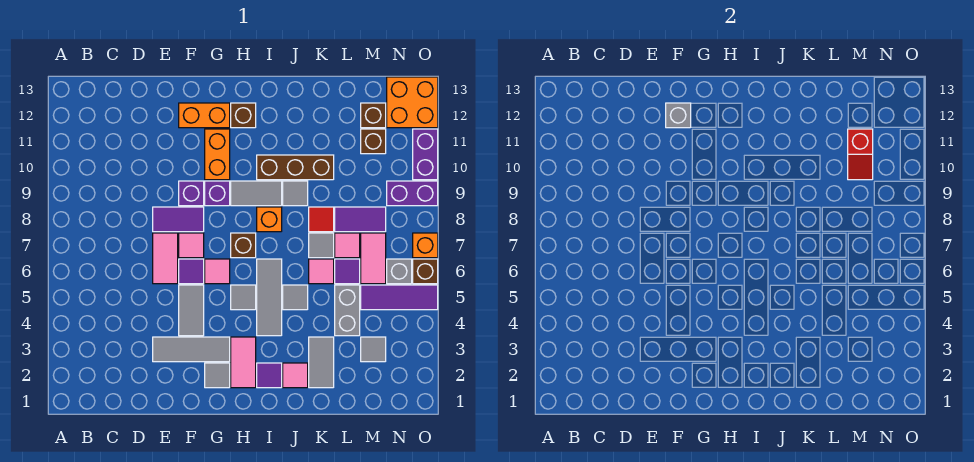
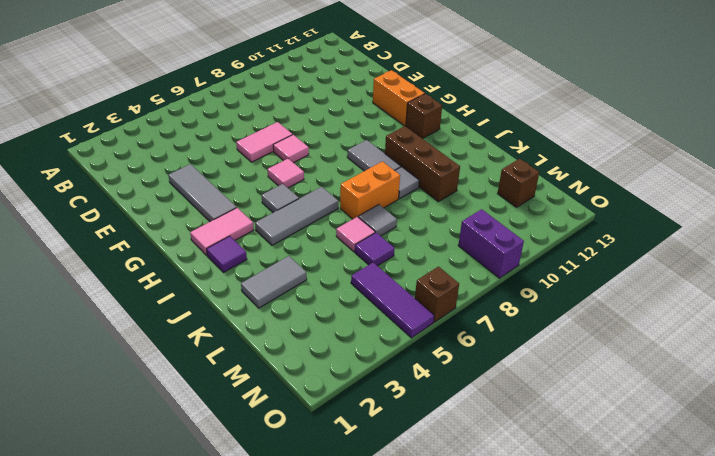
orange 1x2 brick [340,161,400,219] -> orange 1x2 brick moved to [205,129,230,180]
none -> purple 1x2 tile [153,207,204,232]
none -> grey 1x2 tile [179,285,204,336]
none -> purple 1x1 tile [179,259,204,284]
none -> purple 1x1 brick [179,181,204,206]

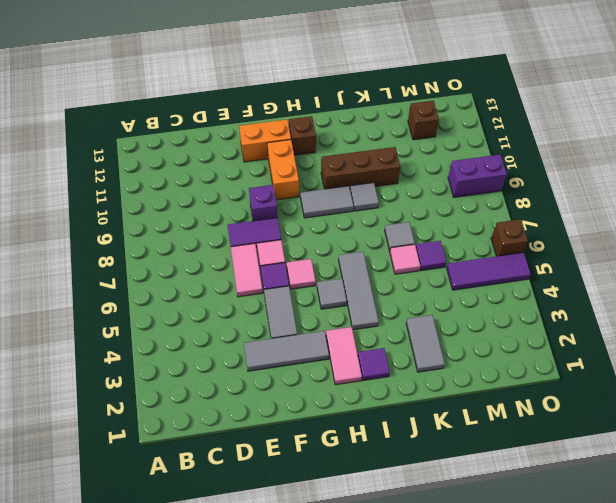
none -> grey 1x1 tile [205,363,230,388]
none -> purple 1x1 brick [205,181,230,206]
none -> brown 1x1 brick [231,233,256,258]
none -> orange 1x1 brick [257,207,282,232]

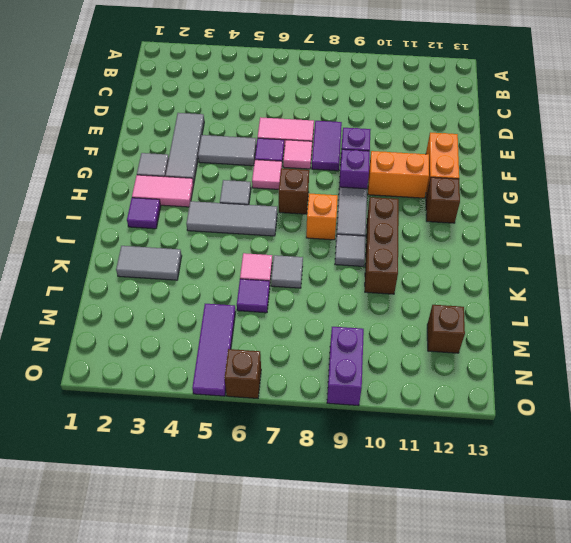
none -> pink 1x1 tile [283,363,308,388]
none -> grey 1x1 tile [283,285,308,310]
none -> red 1x1 tile [309,207,334,232]
none -> grey 1x2 brick [335,285,360,336]

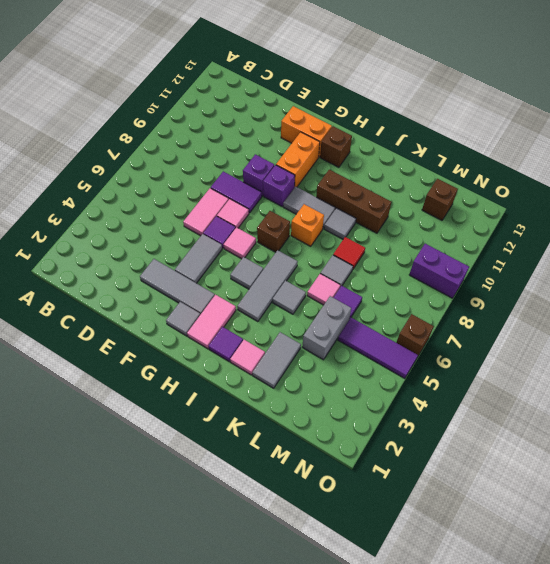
none -> pink 1x1 tile [335,233,360,258]
none -> purple 1x2 tile [335,207,386,232]
none -> grey 1x1 tile [361,337,386,362]
none -> pink 1x2 tile [361,233,386,284]

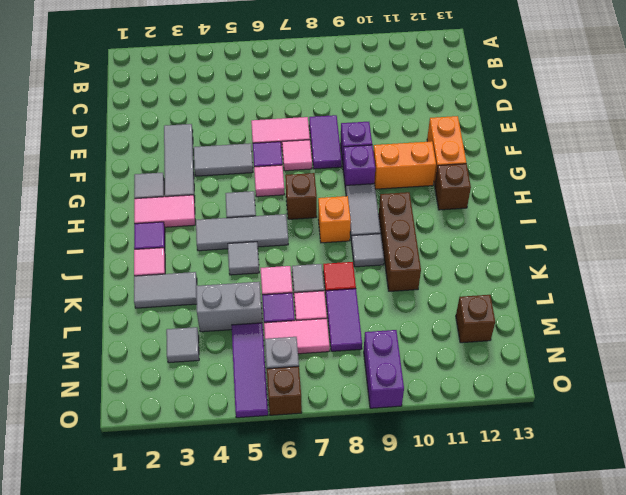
none -> brown 1x1 brick [361,129,386,154]
none -> orange 2x2 brick [387,77,438,128]
none -> orange 1x1 brick [413,233,438,258]
none -> purple 1x2 brick [413,129,438,180]

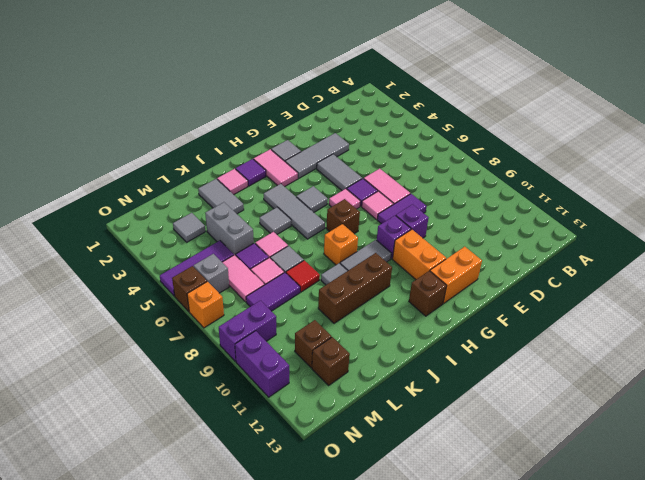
none -> orange 2x2 brick [387,77,438,128]
none -> grey 1x1 brick [666,103,691,128]
none -> red 1x2 slope [848,129,873,180]

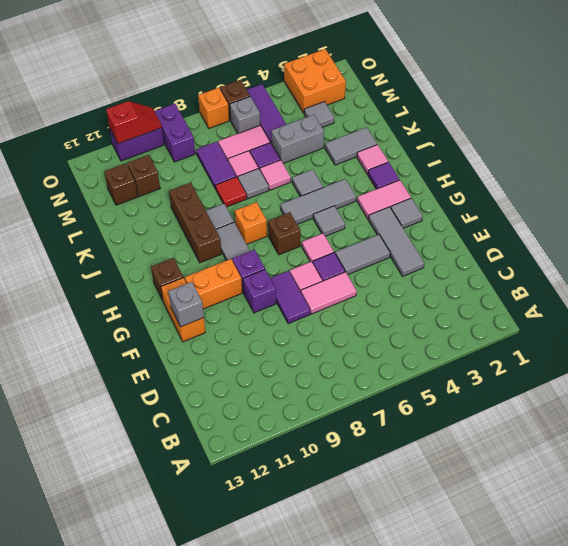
orange 2x2 brick [284,49,346,113] -> orange 2x2 brick moved to [387,77,438,128]
red 1x2 slope [106,101,162,144] -> red 1x2 slope moved to [848,129,873,180]

